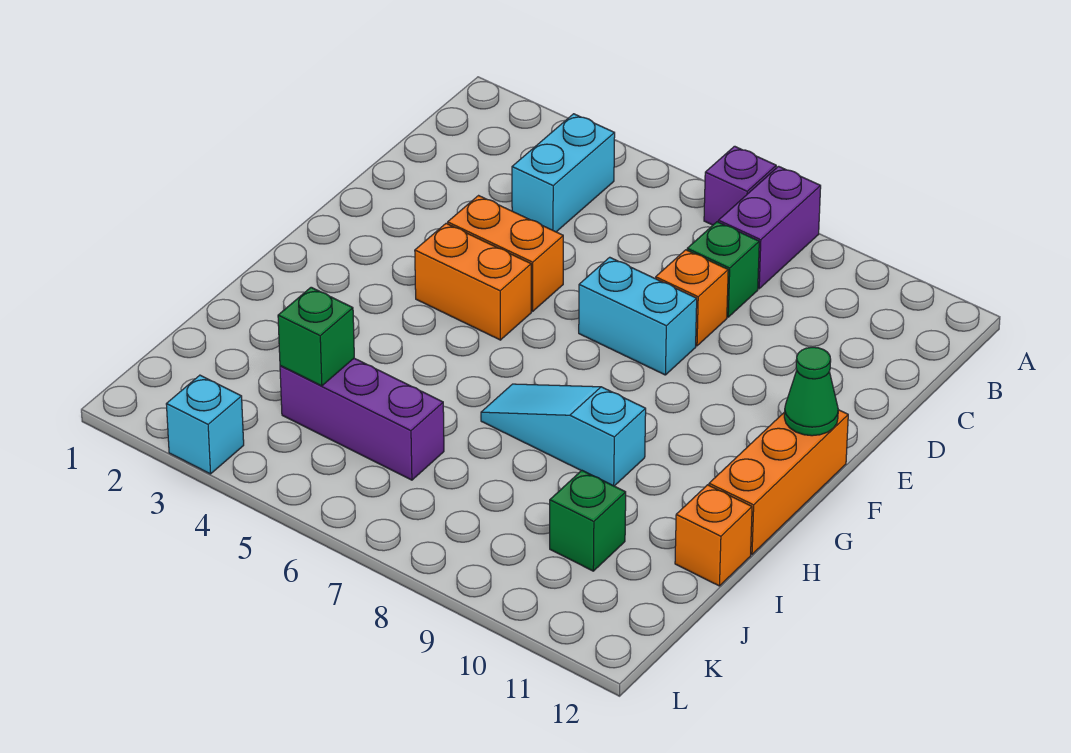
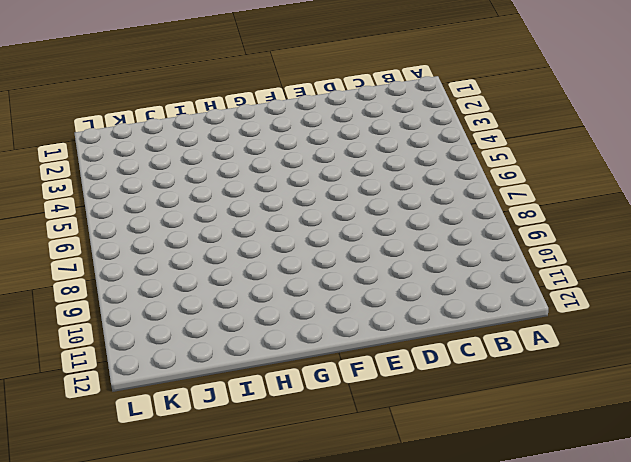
none -> purple 1x1 brick [704,146,776,225]
none -> purple 1x2 brick [718,166,821,289]
none -> cyan 1x2 brick [512,114,615,232]

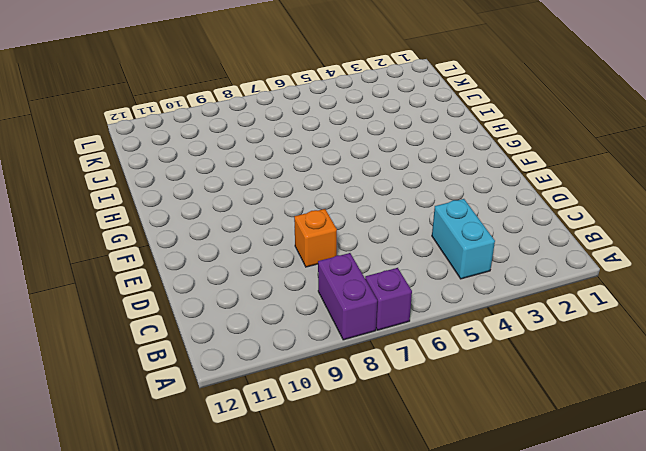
none -> green 1x1 brick [687,222,759,317]
none -> orange 1x2 brick [448,196,563,311]
none -> cyan 1x2 brick [579,257,697,375]

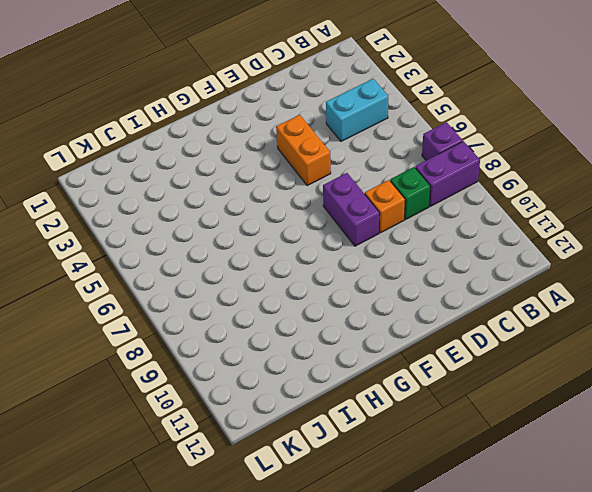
purple 1x2 brick [323,173,380,246] -> cyan 1x2 brick [579,257,697,375]
none -> orange 1x2 brick [415,223,531,340]
none -> orange 1x3 brick [709,410,848,554]
none -> cyan 1x3 slope [481,384,646,486]

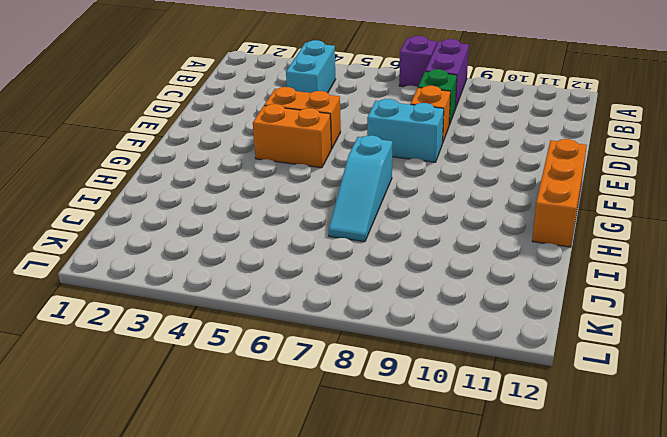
cyan 1x3 slope [329,135,392,242] -> cyan 1x3 slope turned to [481,384,646,486]
none -> orange 1x1 brick [675,485,752,586]
none -> purple 1x3 brick [280,358,444,480]
none -> green 1x1 brick [550,470,626,571]

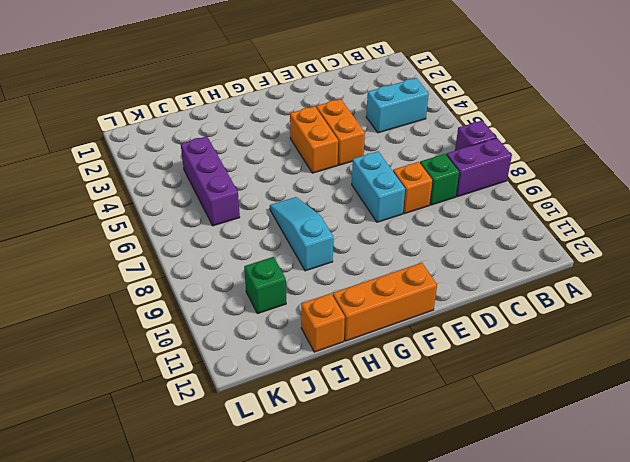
none -> cyan 1x1 brick [166,375,244,474]
none -> green 1x1 cone [784,347,838,436]
none -> green 1x1 brick [278,287,354,386]

